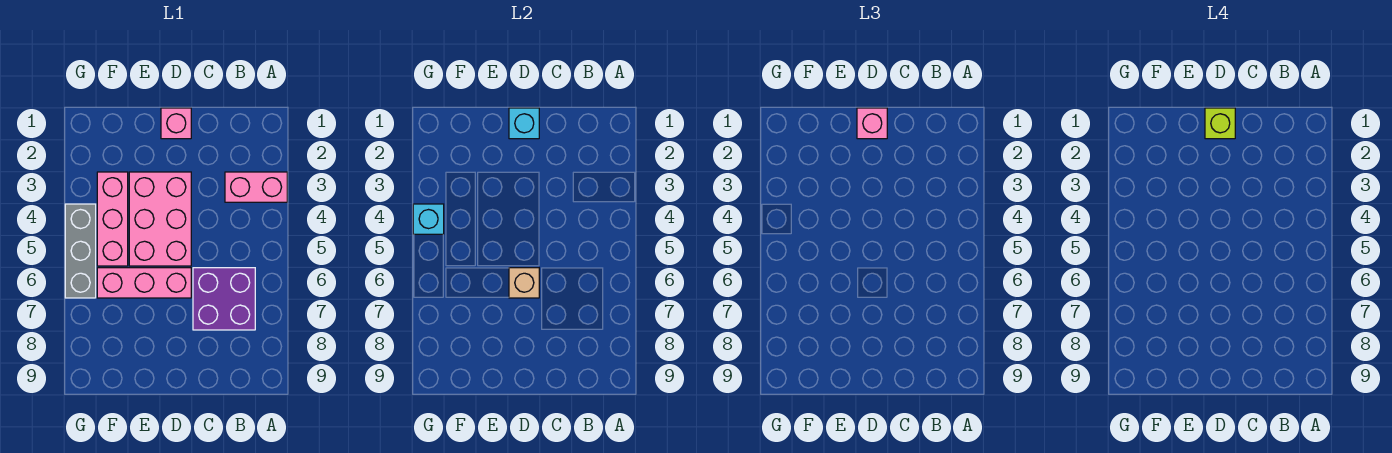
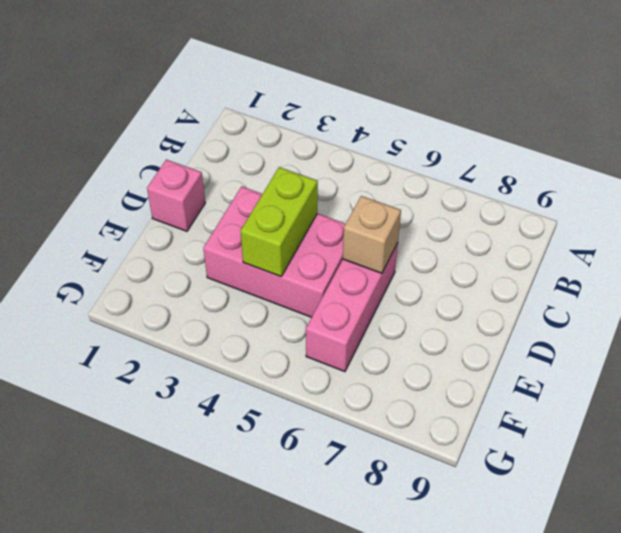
lime 1x2 brick [241,167,318,276] -> none
none -> pink 1x2 brick [225,172,287,202]
none -> purple 2x2 brick [193,268,255,330]
none -> pink 1x3 brick [97,172,128,266]

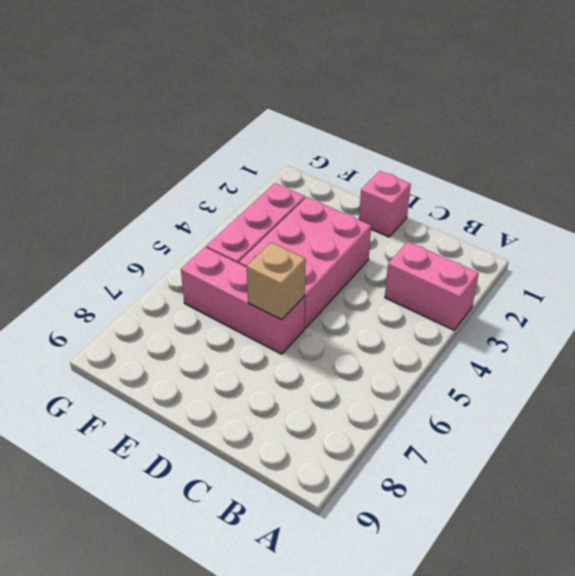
none -> purple 2x2 brick [193,268,255,330]
none -> grey 1x3 brick [65,204,96,298]
none -> cyan 1x1 brick [509,108,539,139]

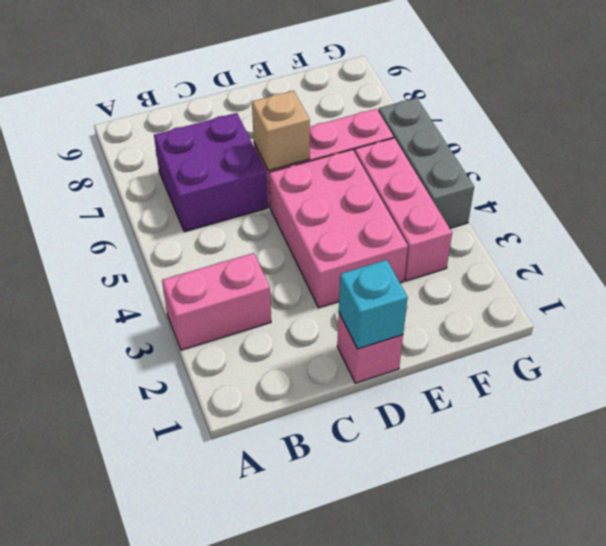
none -> cyan 1x1 brick [413,204,444,234]
none -> pink 1x1 brick [857,108,887,139]
none -> lime 1x1 brick [1205,108,1235,139]

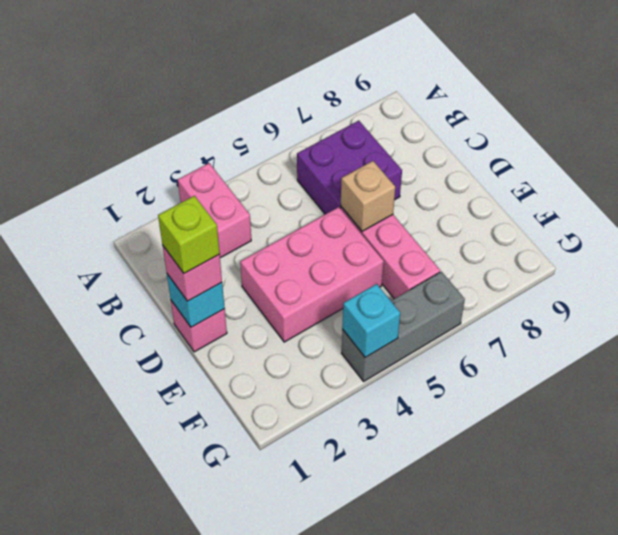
none -> pink 1x3 brick [97,172,128,266]

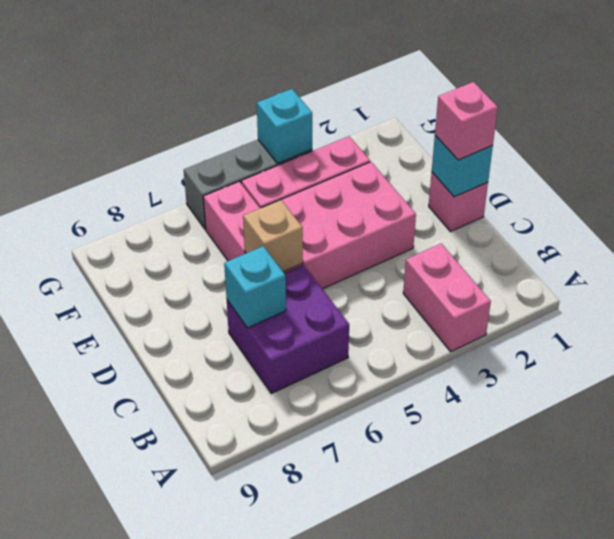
cyan 1x1 brick [224,246,286,328] -> none
none -> lime 1x1 brick [1205,108,1235,139]

